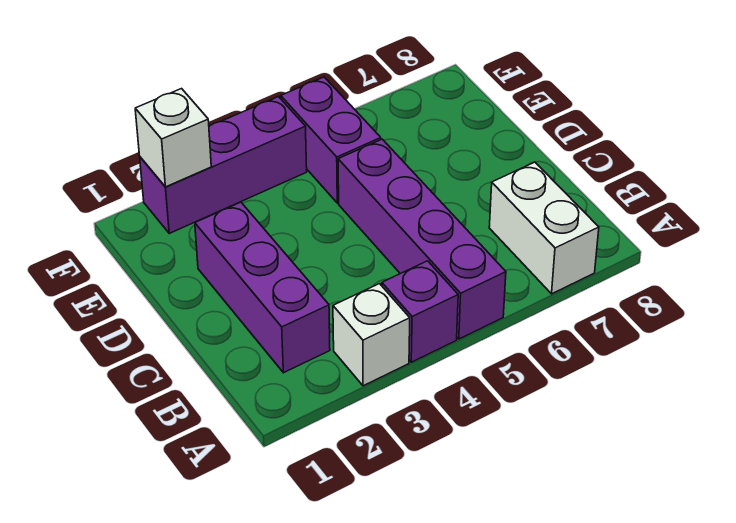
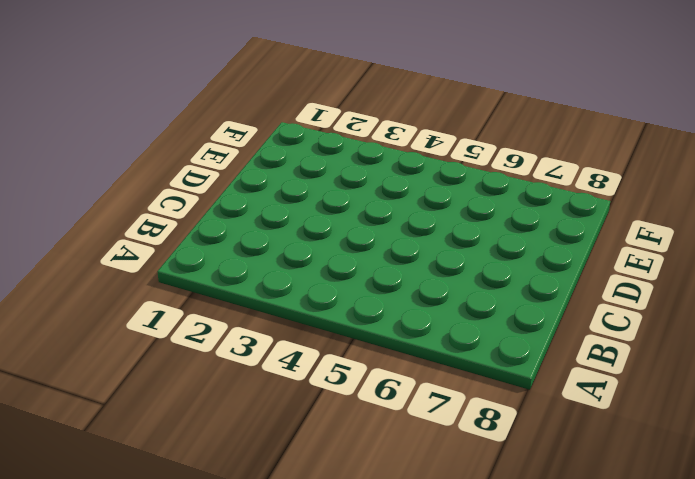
none -> white 1x1 brick [333,284,410,386]
none -> purple 1x1 brick [382,261,458,362]

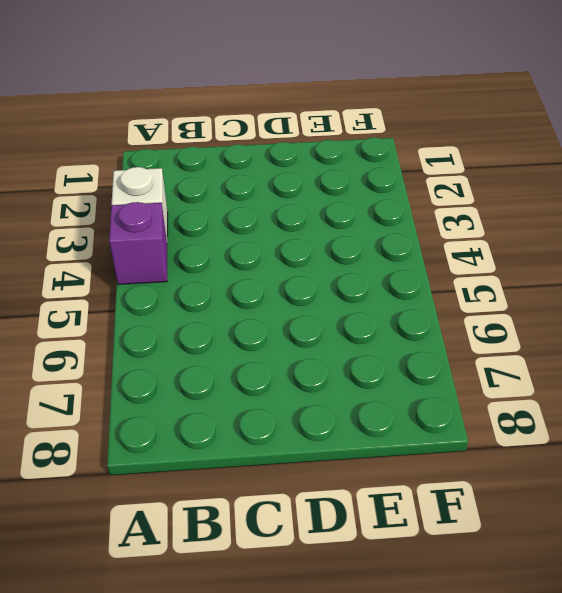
none -> purple 1x4 brick [338,139,506,339]
none -> white 1x2 brick [489,162,599,294]

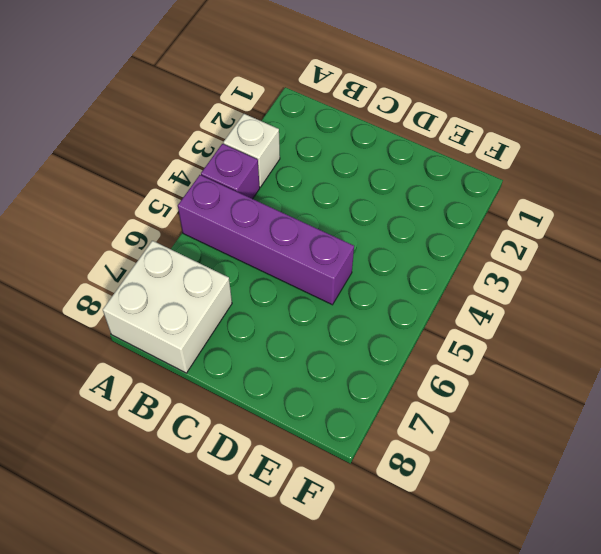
white 2x2 brick [103,241,232,373] -> white 1x2 brick [489,162,599,294]
none -> purple 1x3 brick [195,202,330,373]
none -> purple 1x2 brick [281,77,381,203]

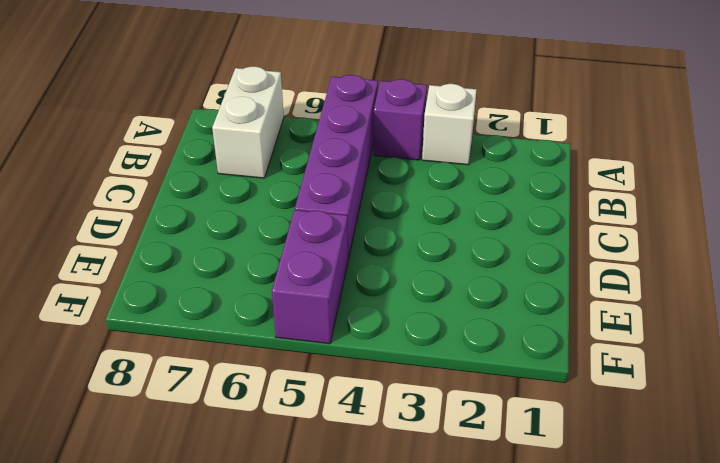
none -> purple 1x3 brick [195,202,330,373]
none -> purple 1x3 brick [140,97,307,233]

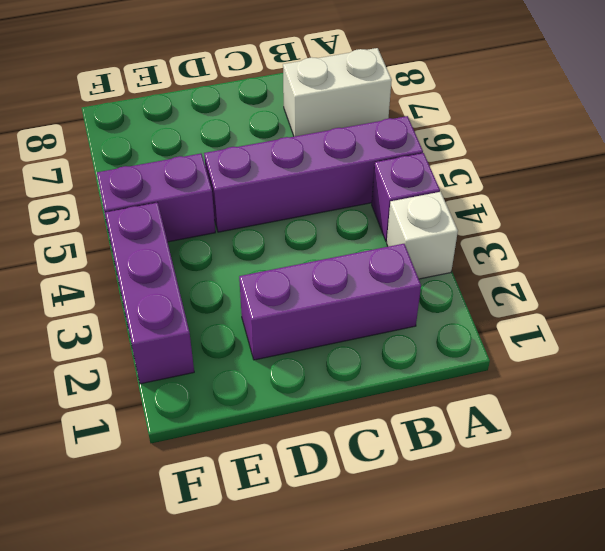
none -> white 1x1 brick [135,89,211,187]

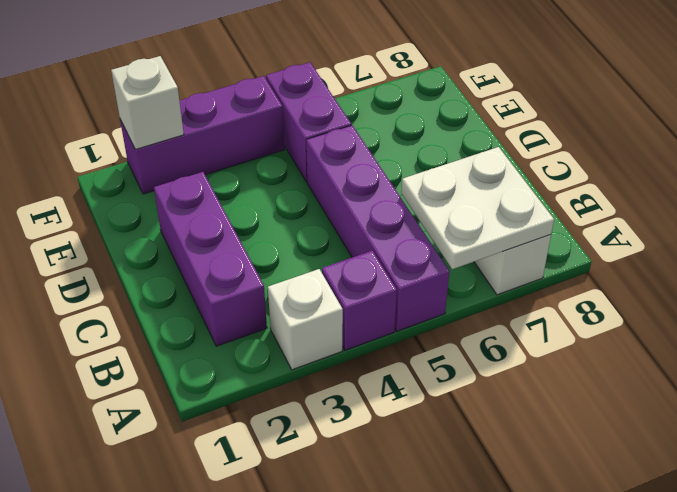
white 2x2 plate [401,147,554,269] -> none

